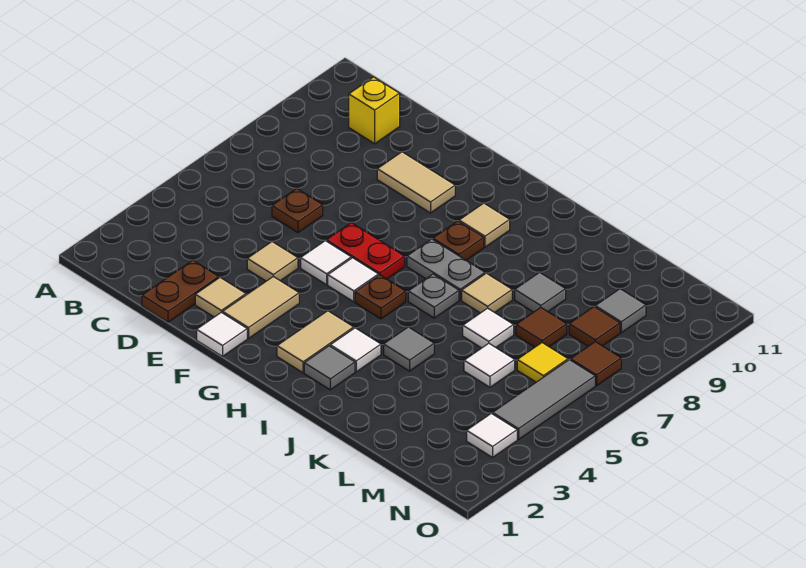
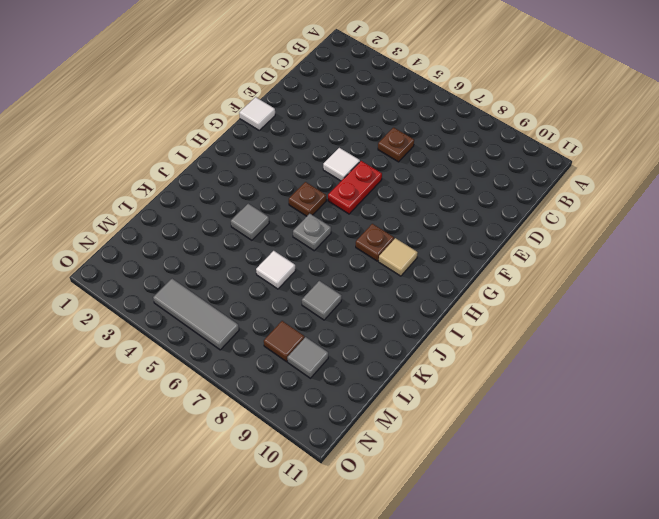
none -> yellow 1x1 brick [349,77,400,144]
none -> brown 1x2 plate [142,260,219,322]
none -> tan 1x1 tile [195,278,246,317]
none -> tan 1x1 tile [247,242,298,281]

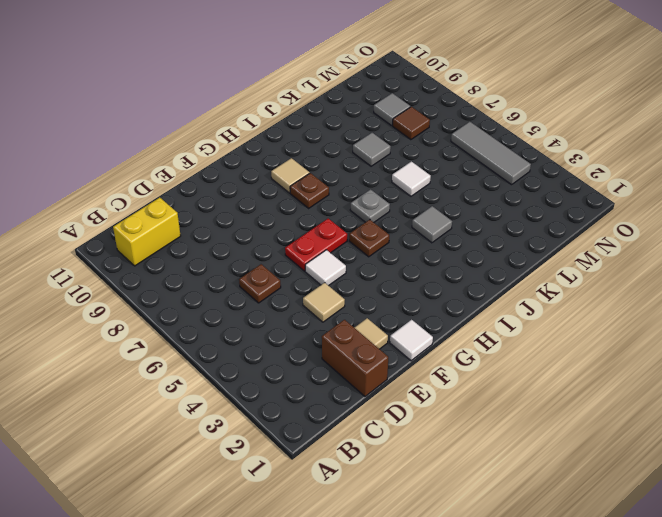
yellow 1x2 brick [113,197,181,266] -> yellow 1x1 brick [349,77,400,144]
brown 1x2 brick [322,320,388,396] -> brown 1x2 plate [142,260,219,322]
none -> tan 1x2 tile [377,152,455,213]
none -> tan 1x2 tile [223,277,299,339]
none -> white 1x1 tile [328,258,379,302]
none -> tan 1x2 tile [277,311,354,373]

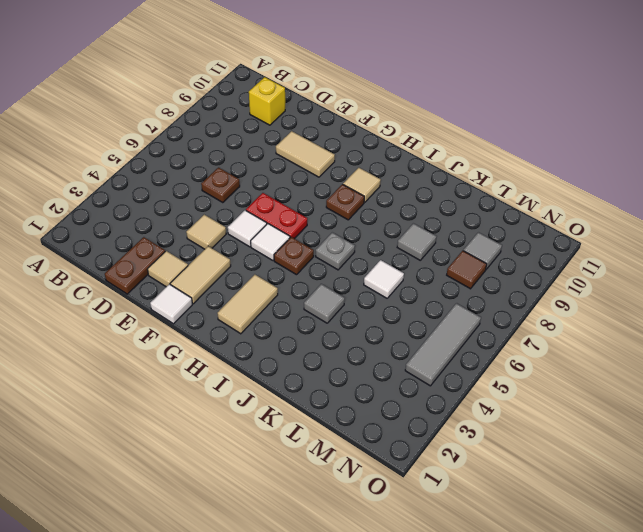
none -> grey 1x2 plate [407,239,485,300]
none -> grey 1x1 tile [304,346,355,390]
none -> white 1x1 tile [330,328,381,372]
none -> tan 1x1 tile [462,273,512,313]

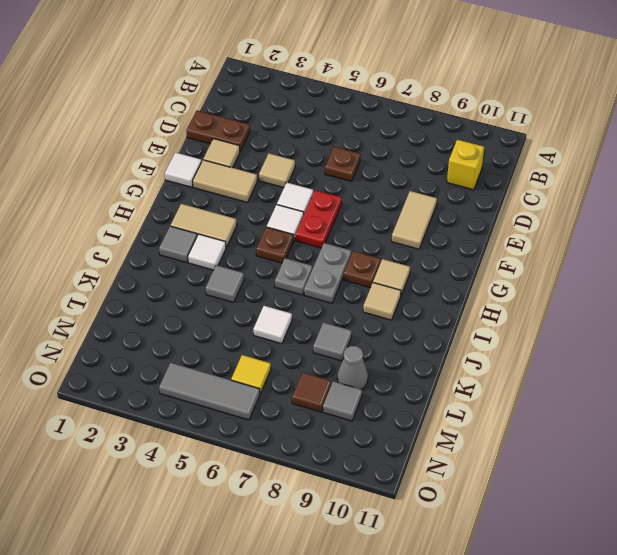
tan 1x1 tile [363,283,401,320] -> tan 1x1 tile moved to [462,273,512,313]
grey 1x1 cone [337,346,368,389] -> none
none -> white 1x1 tile [464,343,515,387]
none -> brown 1x1 tile [516,308,567,347]
none -> white 1x1 tile [467,413,517,457]
none -> brown 1x1 tile [571,342,621,386]

